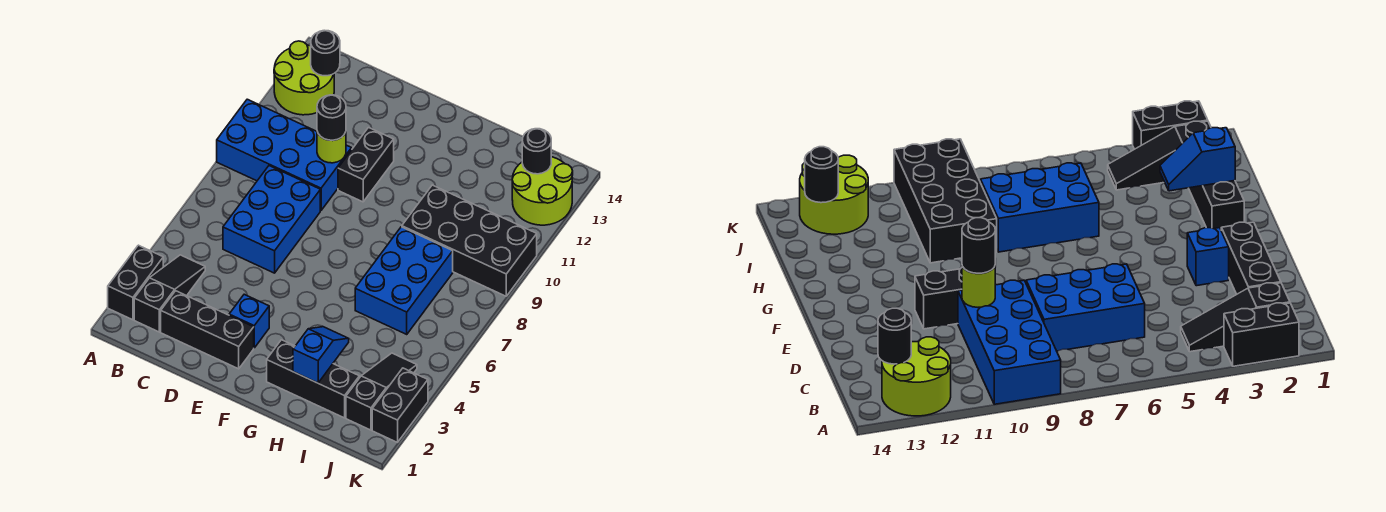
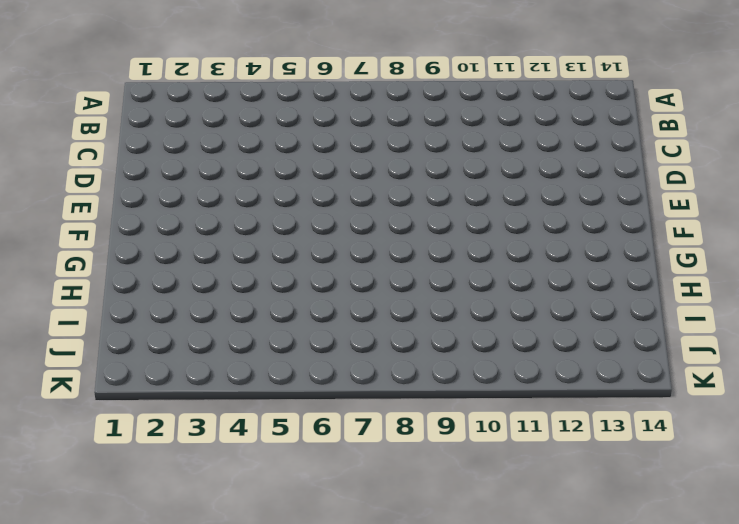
none -> black 1x2 brick [108,245,163,320]
none -> blue 2x4 brick [217,99,352,210]
none -> lime 2x2 round brick [274,41,334,115]

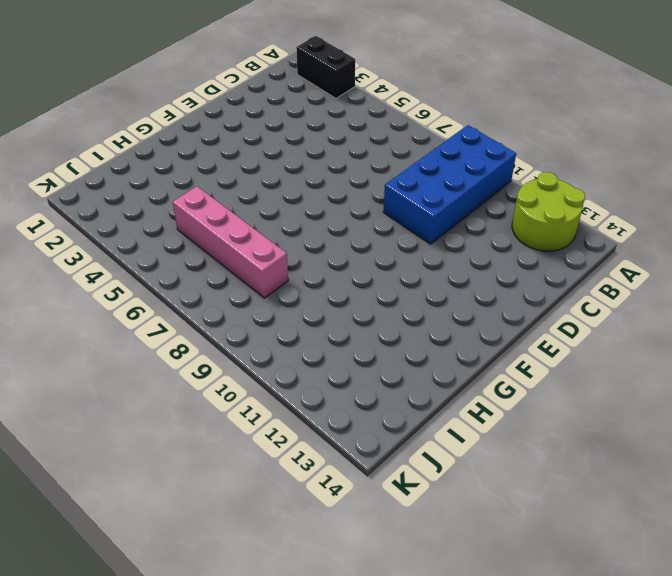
pink 1x4 brick [173,186,288,298] -> blue 2x3 brick [355,227,453,334]
none -> black 1x3 slope [134,255,205,332]
none -> black 1x3 brick [161,291,254,369]
none -> blue 2x3 brick [223,166,320,273]

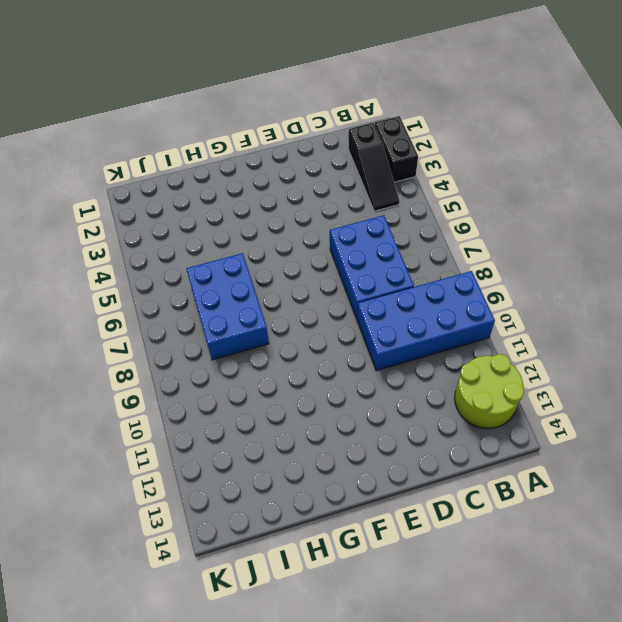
none -> black 1x3 brick [161,291,254,369]
none -> blue 1x1 brick [229,294,269,348]
none -> black 1x2 brick [338,128,394,202]

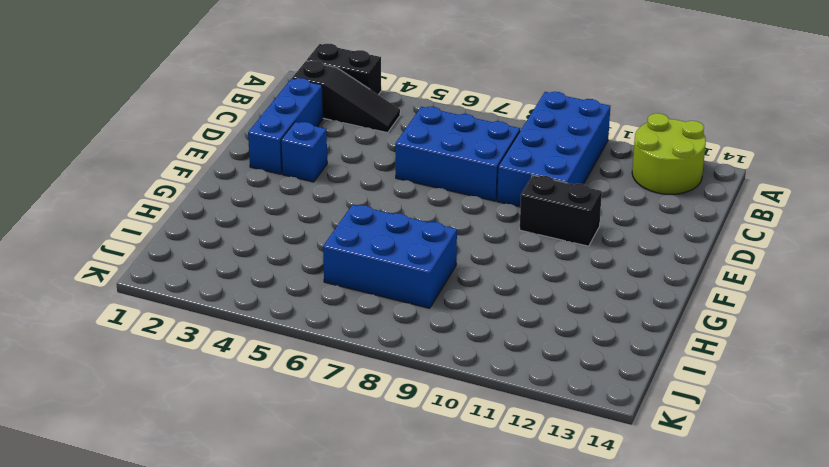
blue 1x3 brick [248,78,323,174] -> black 1x3 brick [161,291,254,369]
none -> black 1x3 brick [267,340,359,418]
none -> black 2x4 brick [402,185,537,296]
none -> black 1x3 slope [346,353,417,430]

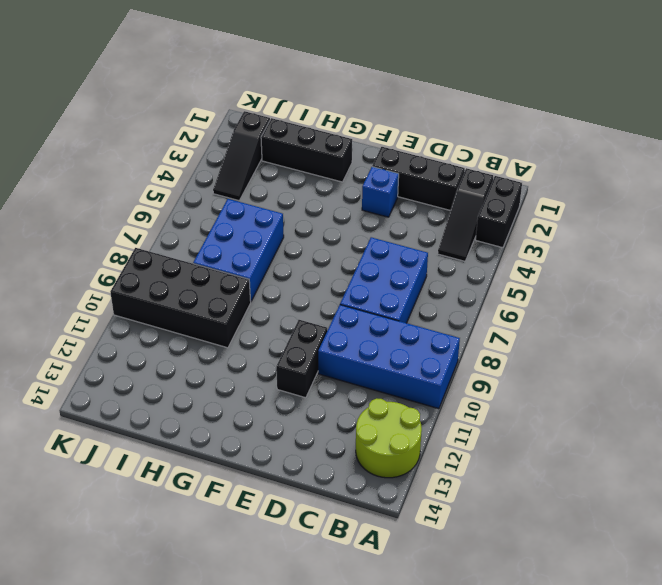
none -> lime 2x2 round brick [512,157,573,225]
none -> black 1x2 brick [372,368,428,442]
none -> black 1x1 round brick [311,30,340,76]

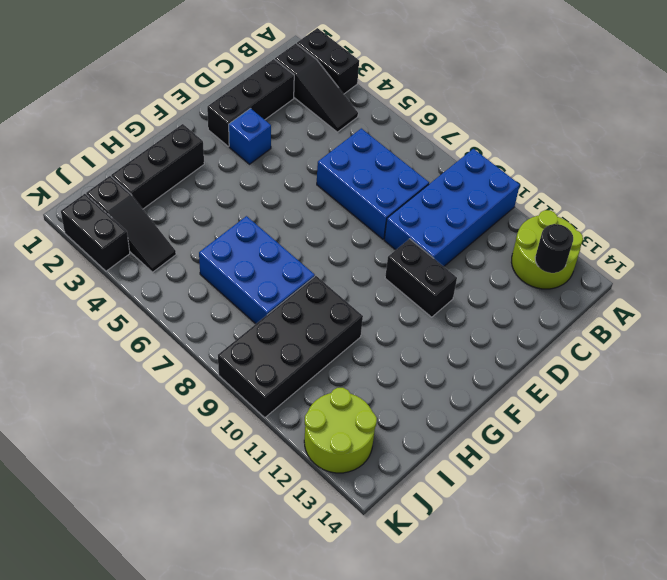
none -> lime 1x1 round brick [317,132,346,163]
none -> blue 1x2 slope [293,327,349,383]
none -> black 1x1 round brick [522,129,551,174]

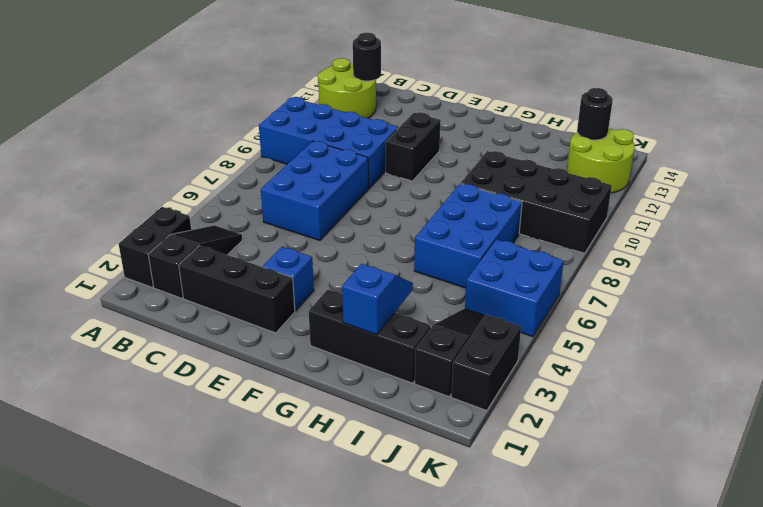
blue 2x2 brick [465,239,564,337] -> none
none -> lime 1x1 round brick [317,132,346,163]
none -> black 1x1 round brick [317,95,346,140]

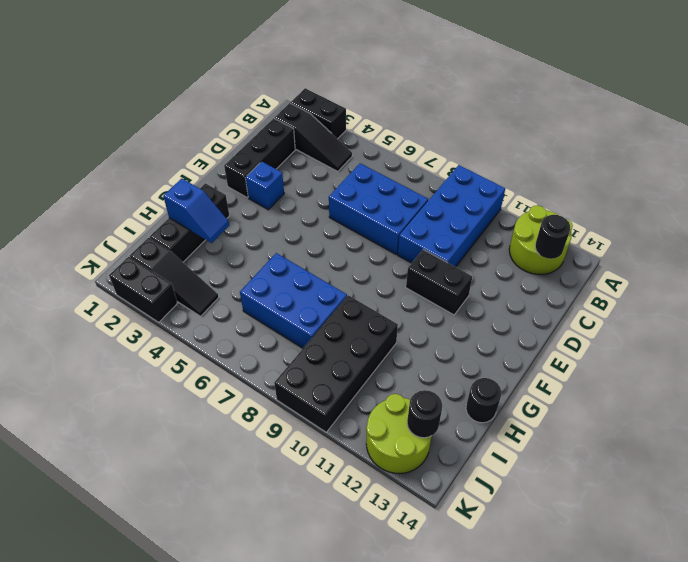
black 1x1 round brick [466,378,501,423] -> black 1x1 round brick moved to [317,95,346,140]
none -> lime 1x1 round brick [317,132,346,163]

